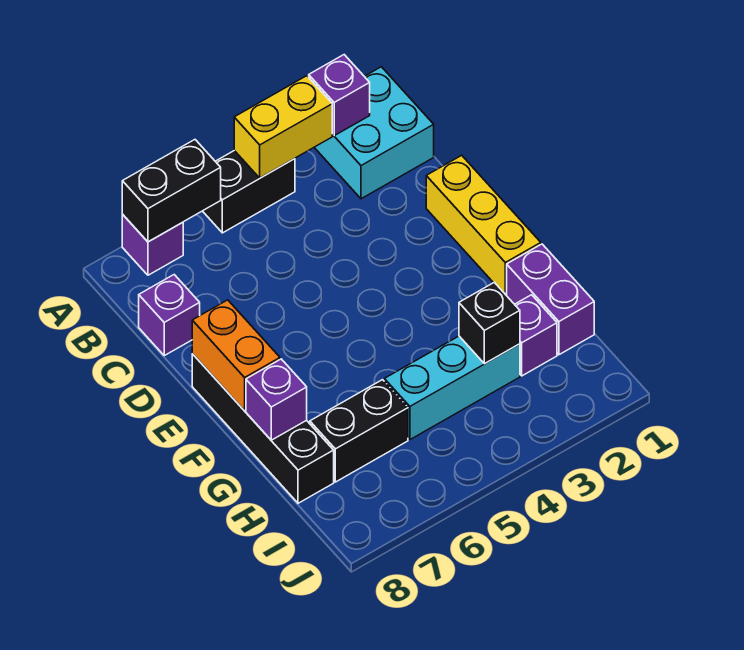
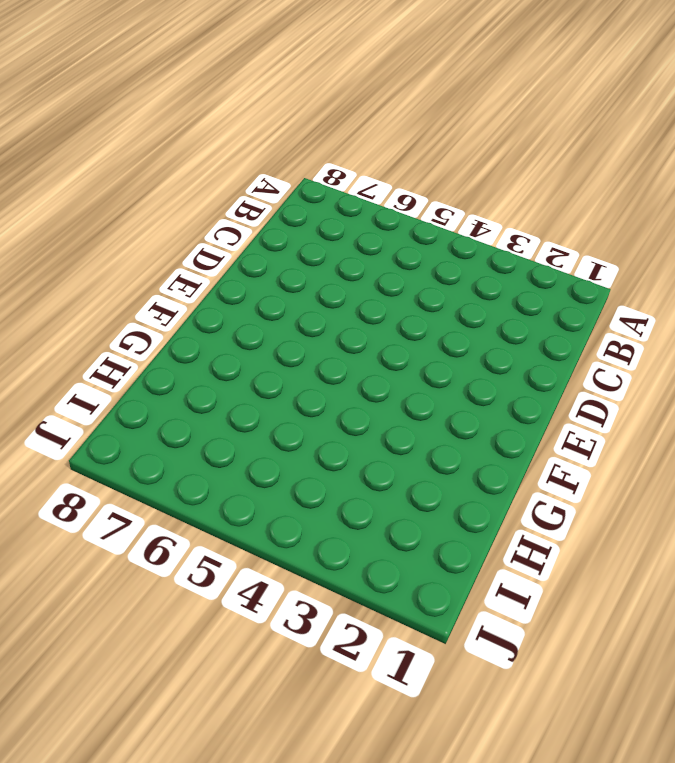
none -> cyan 2x2 brick [314,67,434,199]
none -> black 1x2 brick [203,151,295,233]
none -> purple 1x1 brick [122,215,183,275]

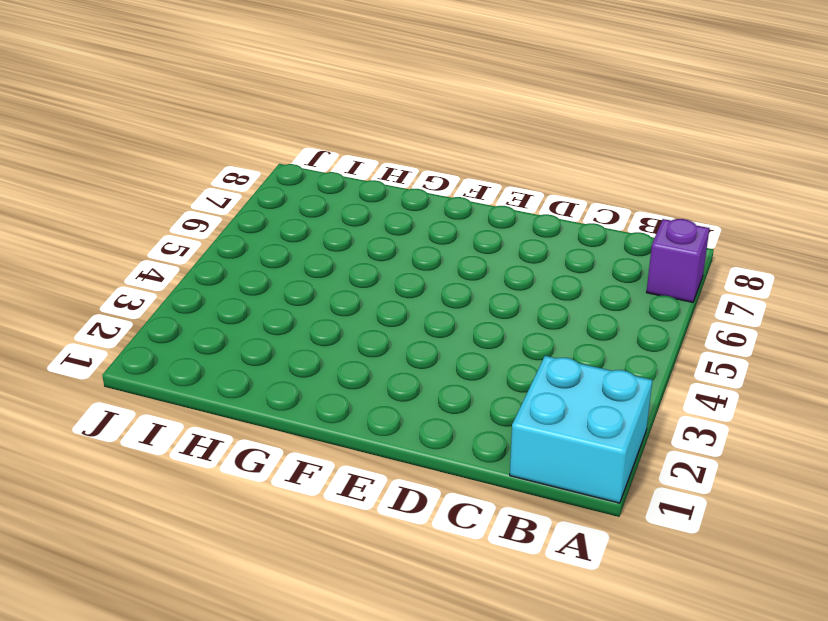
none -> black 1x2 brick [203,151,295,233]
none -> purple 1x1 brick [139,275,200,356]
none -> yellow 1x3 brick [426,155,541,295]

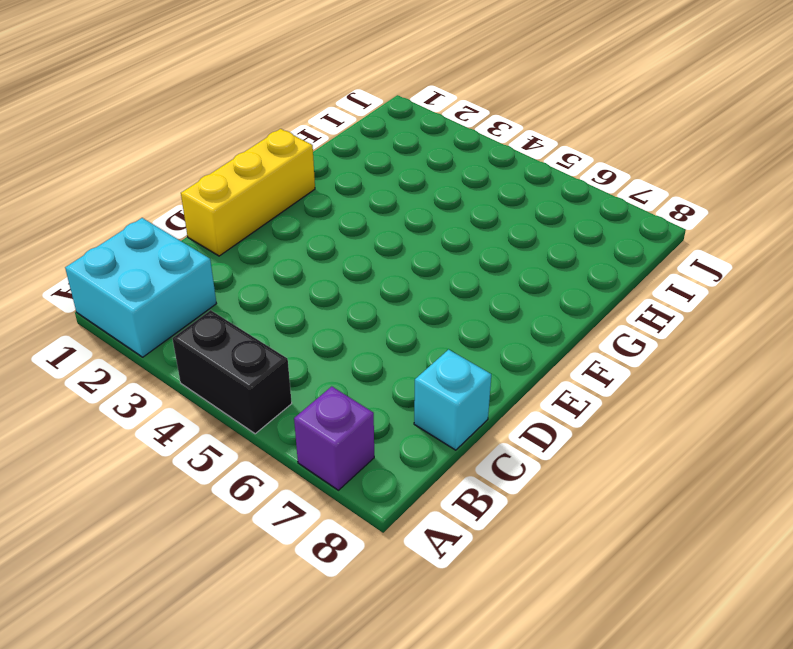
cyan 1x1 brick [414,350,491,450] -> purple 1x1 brick [139,275,200,356]
none -> black 1x4 brick [192,354,334,503]
none -> purple 1x2 brick [506,244,594,355]
none -> purple 1x1 brick [515,295,557,376]

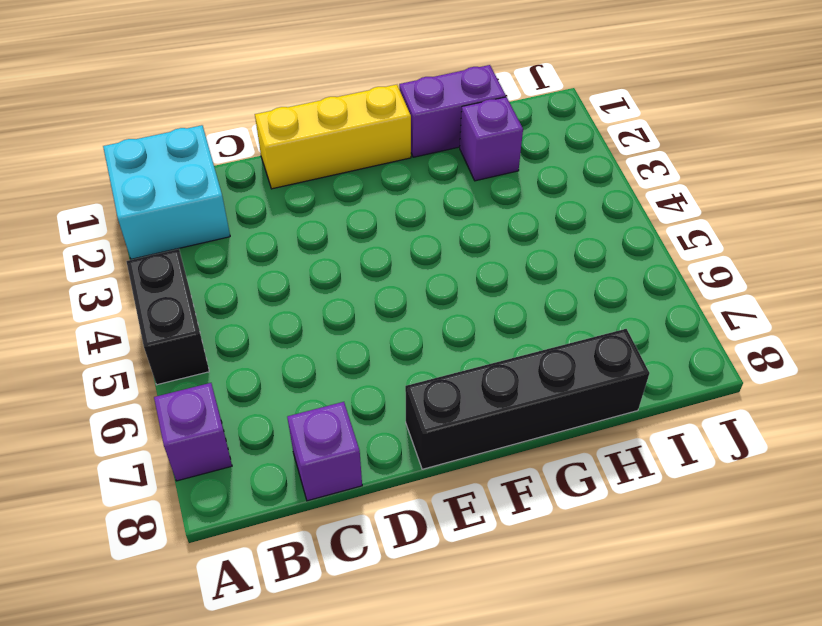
none -> cyan 1x3 brick [384,336,520,440]
none -> black 1x2 brick [310,380,408,482]
none -> purple 1x1 brick [309,55,370,136]

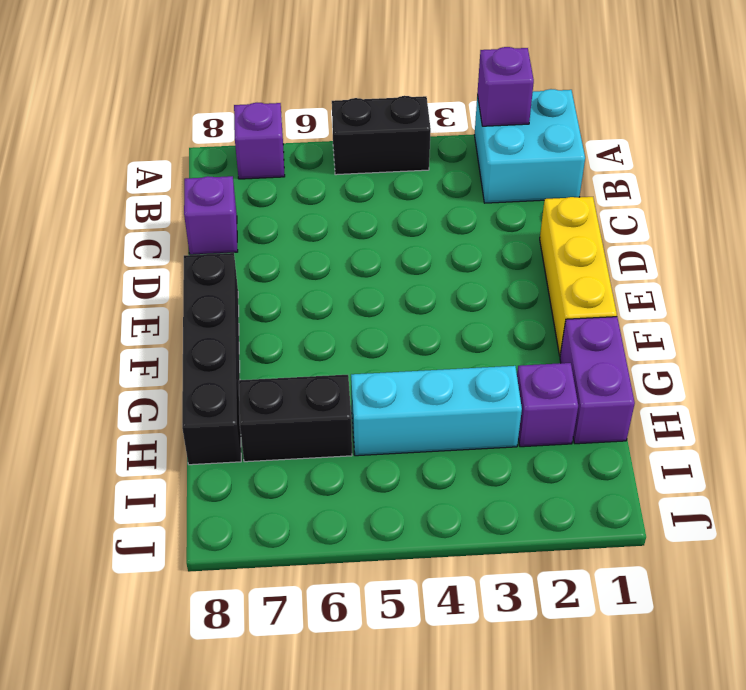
none -> yellow 1x2 brick [234,76,332,178]
none -> black 1x2 brick [122,140,221,242]
none -> orange 1x2 brick [192,300,280,411]

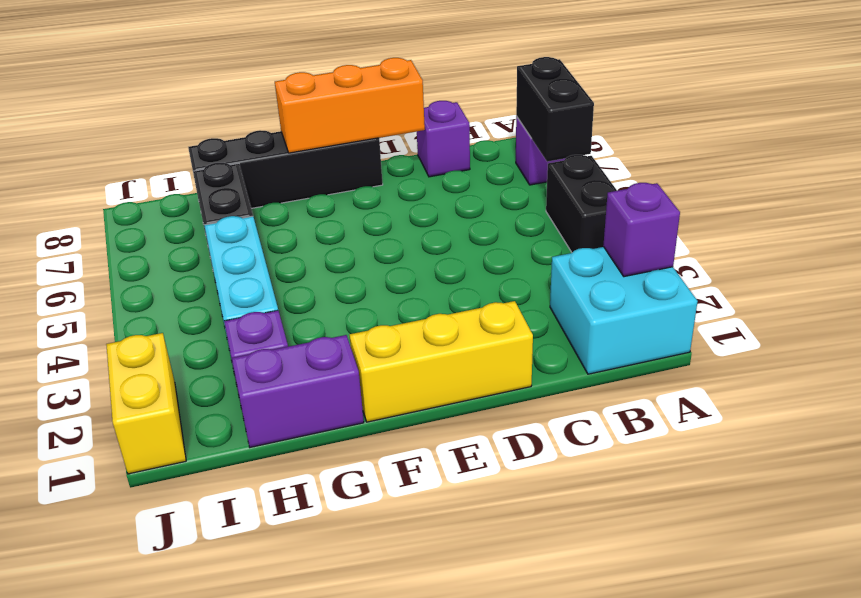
orange 1x3 brick [275,58,425,153] -> orange 1x2 brick [192,300,280,411]
yellow 1x2 brick [106,333,186,474] -> yellow 1x2 brick moved to [234,76,332,178]
none -> purple 1x1 brick [246,359,307,440]
none -> black 1x1 brick [459,282,520,364]

